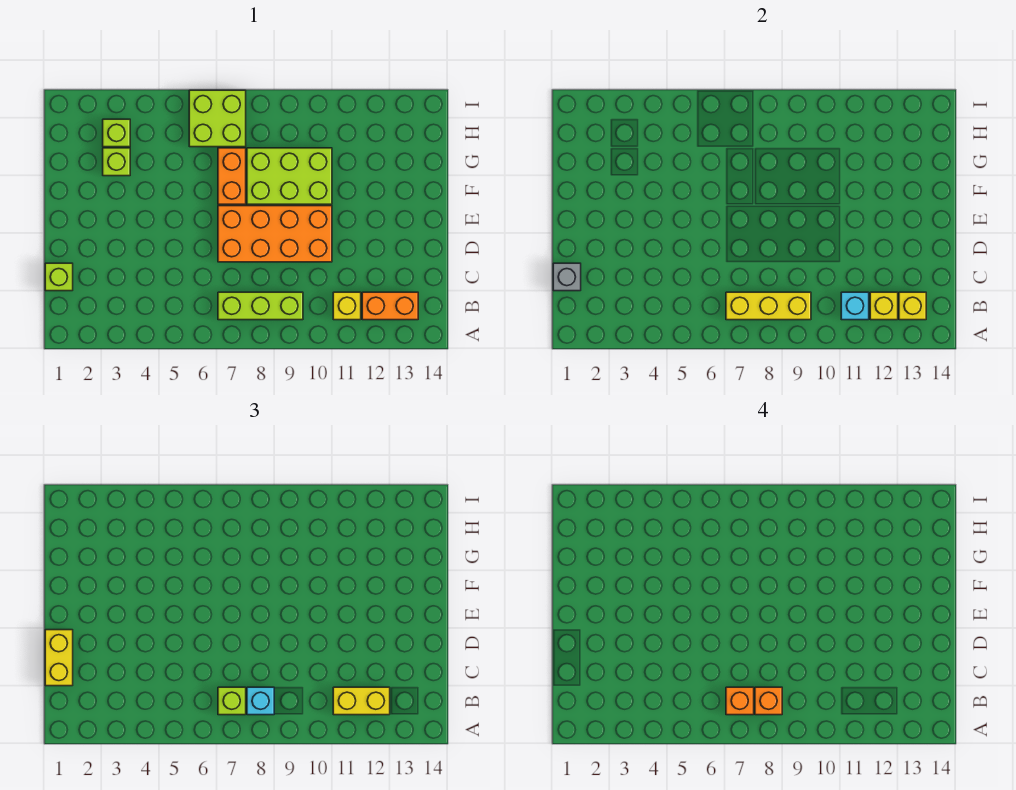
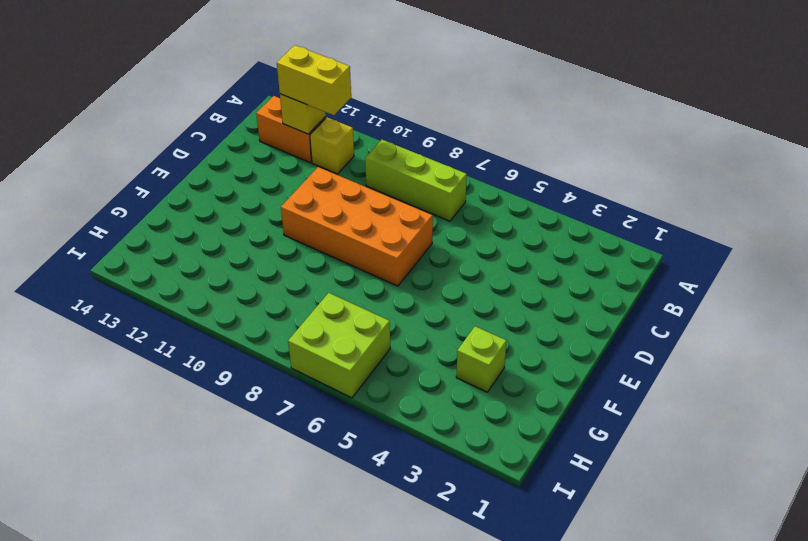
none -> lime 1x1 brick [45,263,73,291]
none -> orange 1x2 brick [218,148,246,204]
none -> lime 2x3 brick [247,148,332,204]

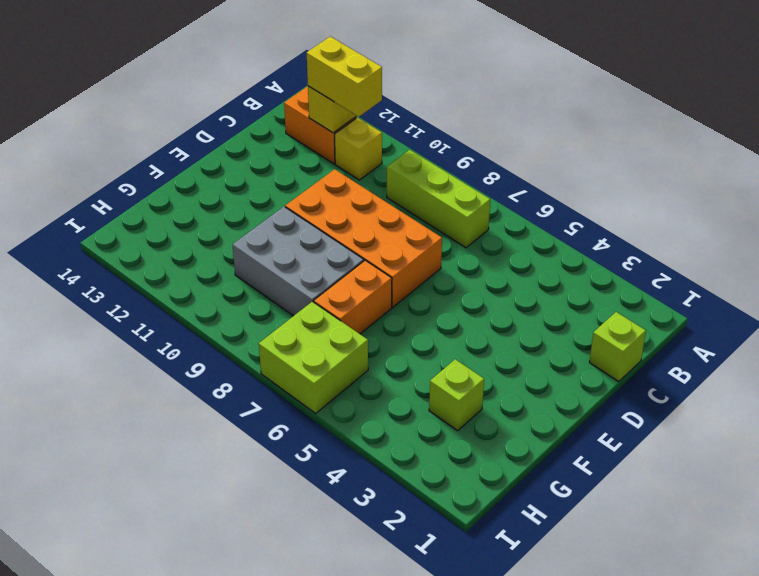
grey 2x3 brick [233,207,364,316] -> lime 2x3 brick [247,148,332,204]
none -> lime 1x1 brick [103,119,130,147]
none -> yellow 1x3 brick [726,292,811,320]
none -> cyan 1x1 brick [841,292,869,320]

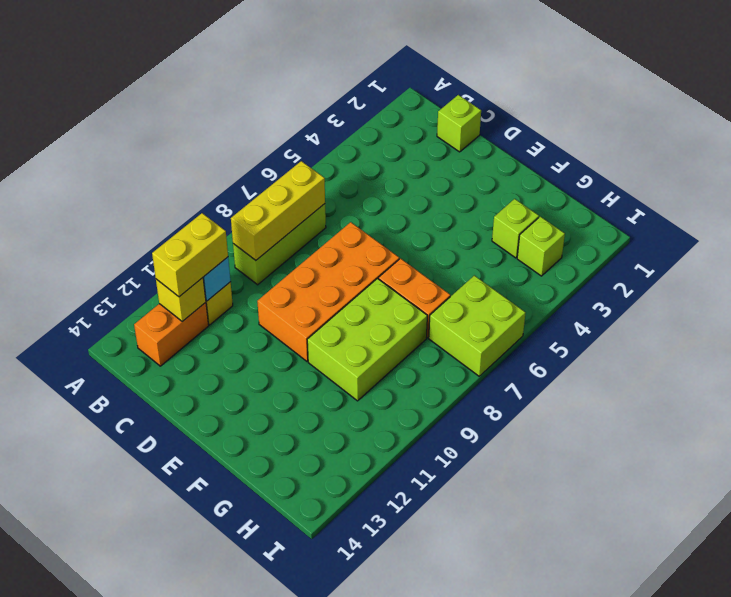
none -> yellow 1x1 brick [899,292,926,320]
none -> grey 1x1 brick [553,263,581,291]
none -> lime 1x1 brick [218,687,246,715]

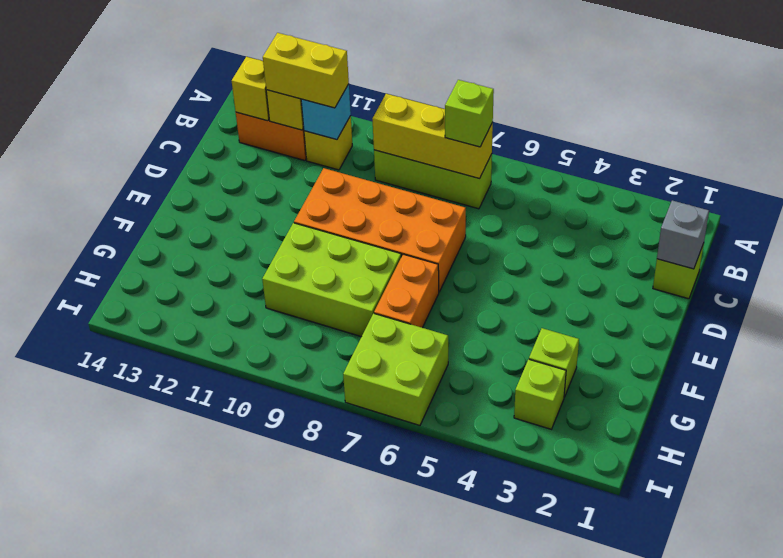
none -> cyan 1x1 brick [247,687,274,715]
none -> yellow 1x2 brick [45,630,73,686]
none -> orange 1x1 brick [726,687,754,715]

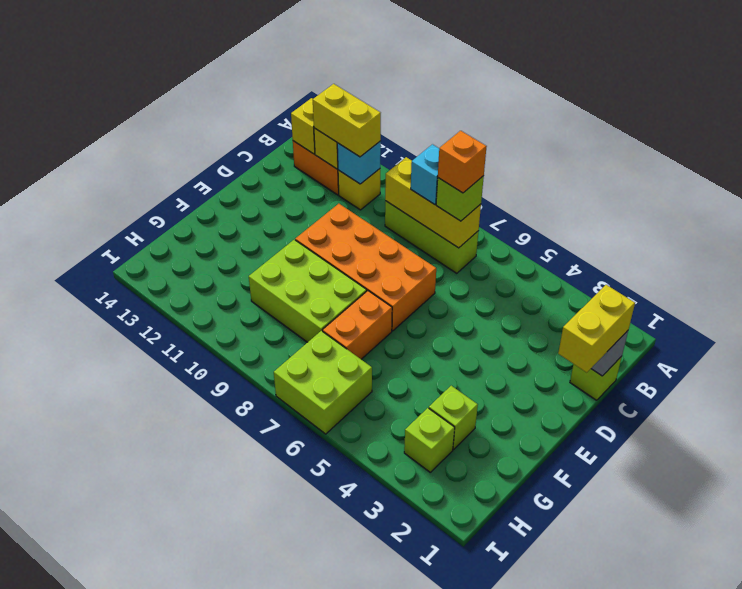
none -> orange 1x1 brick [755,687,782,715]

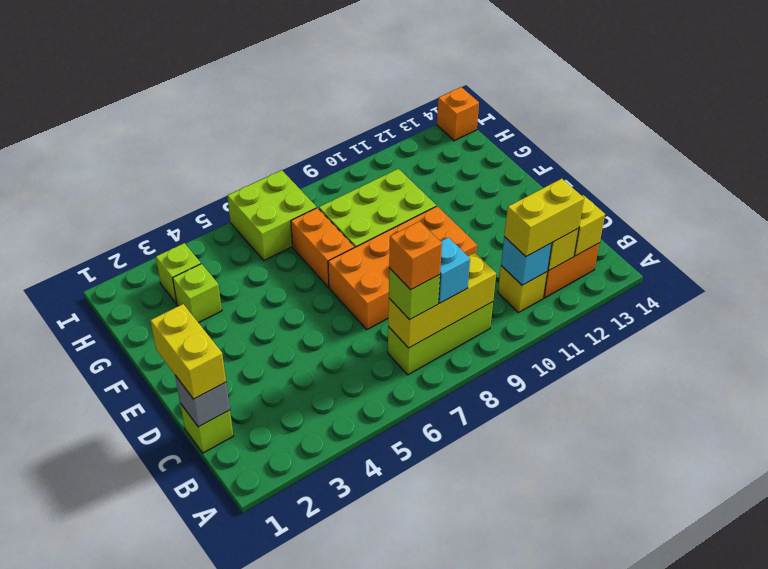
orange 1x1 brick [437,87,479,141] -> orange 1x1 brick moved to [755,687,782,715]

